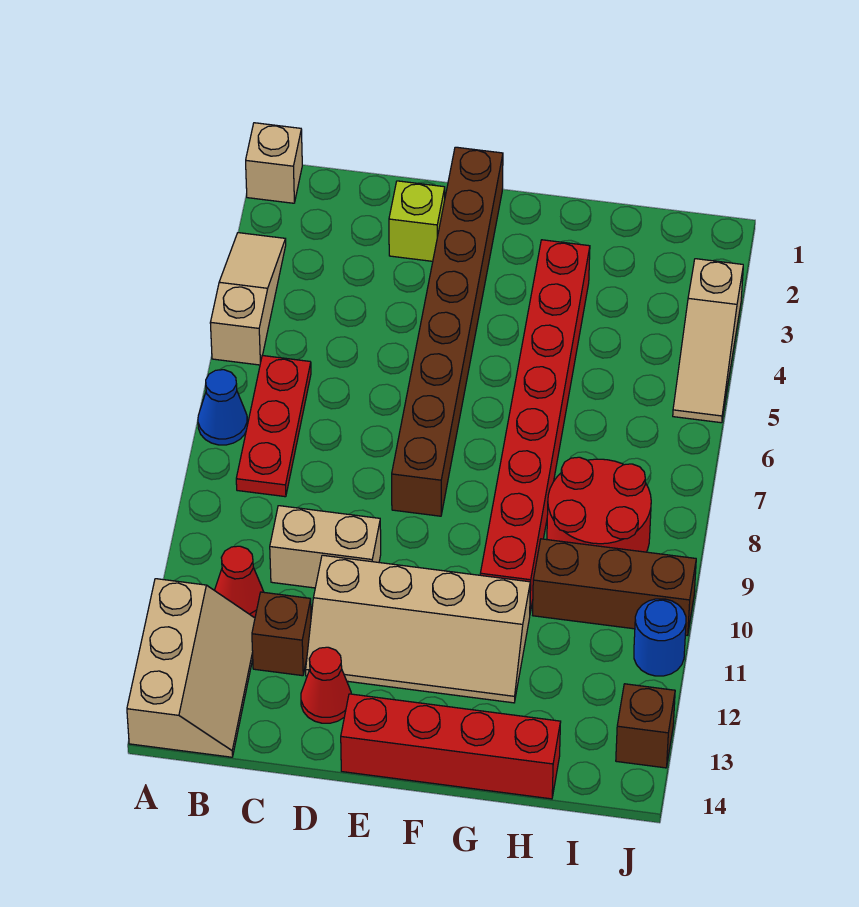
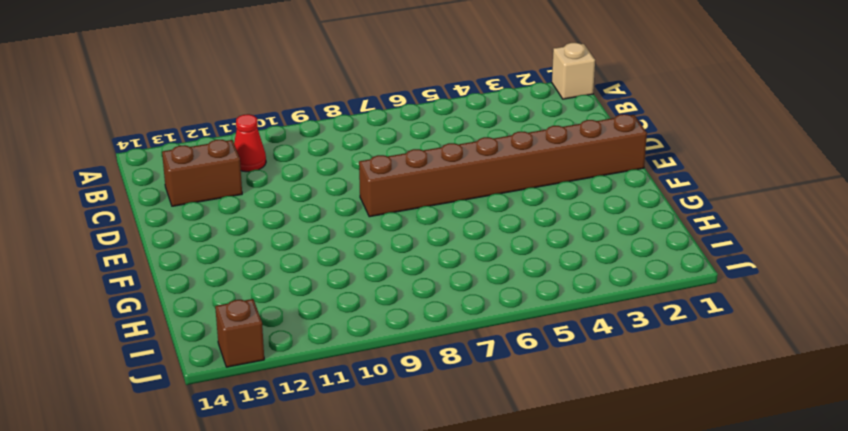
brown 1x2 brick [162,140,242,206] -> brown 1x1 brick [252,592,311,676]
none -> tan 1x3 slope [210,233,286,365]
none -> blue 1x1 cone [198,370,247,445]
none -> tan 2x3 slope [127,579,255,757]

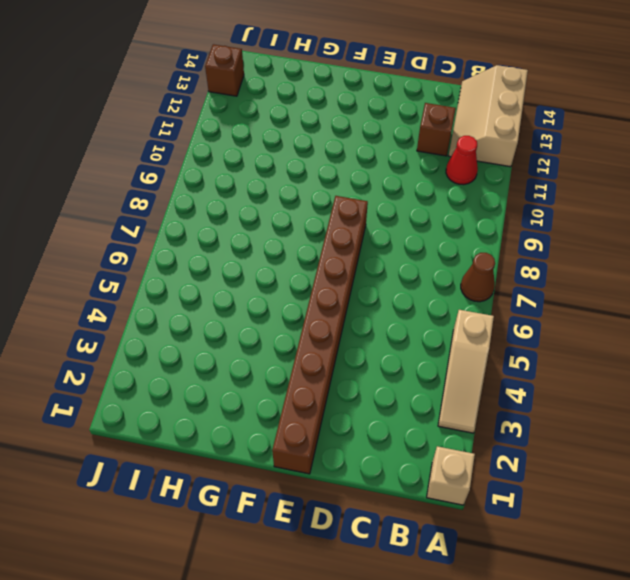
brown 1x1 cone [461,253,495,302] -> blue 1x1 cone [198,370,247,445]
none -> red 1x3 plate [236,355,311,497]
none -> tan 1x2 brick [270,506,381,588]
none -> lime 1x1 brick [389,181,445,261]

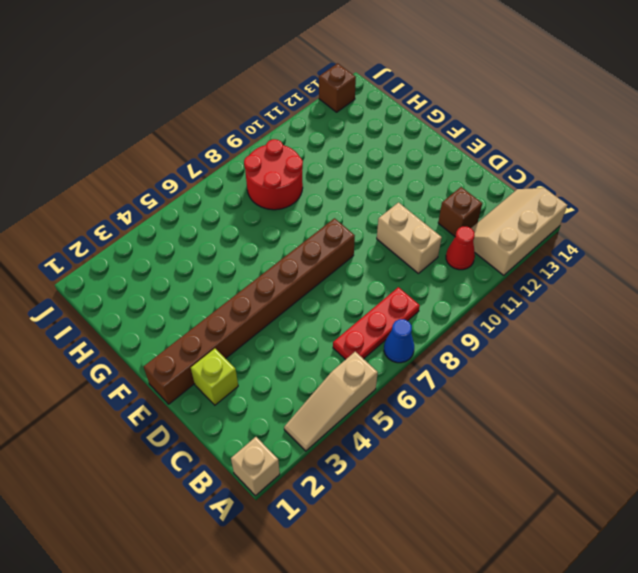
none -> tan 2x4 slope [306,555,530,703]
none -> red 1x1 cone [301,647,351,723]
none -> red 1x4 brick [341,694,561,799]

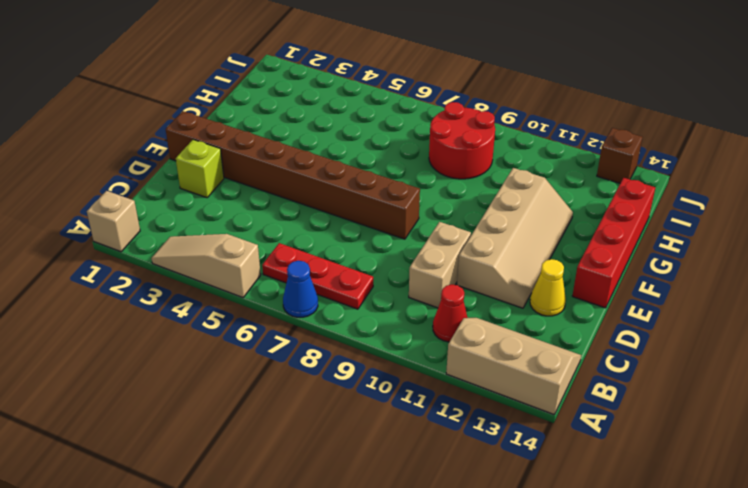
yellow 1x1 cone [530,259,566,316] -> red 1x1 cone [301,647,351,723]
none -> brown 1x1 brick [252,592,311,676]
none -> red 1x8 brick [480,240,590,612]
none -> brown 1x3 brick [533,539,696,636]

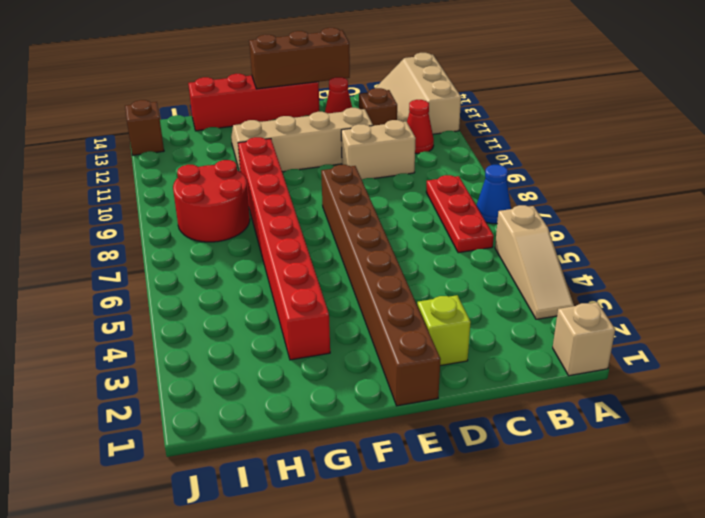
brown 1x3 brick [249,28,350,89] -> brown 1x3 brick moved to [533,539,696,636]
none -> tan 1x3 slope [673,259,743,423]
none -> blue 1x1 round brick [634,599,686,676]

